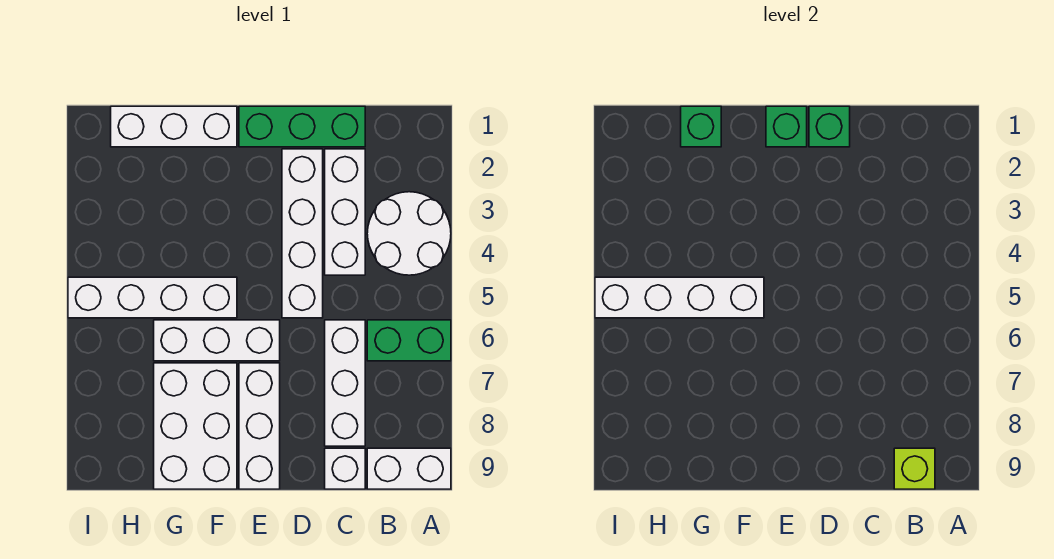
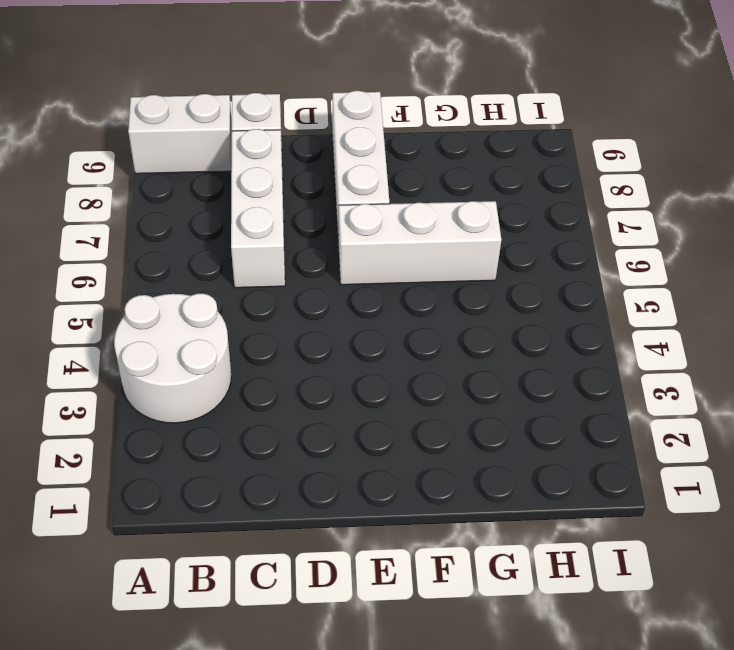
none -> green 1x2 brick [367,320,451,361]
none -> green 1x3 brick [239,106,365,147]
none -> white 1x3 brick [325,149,365,275]

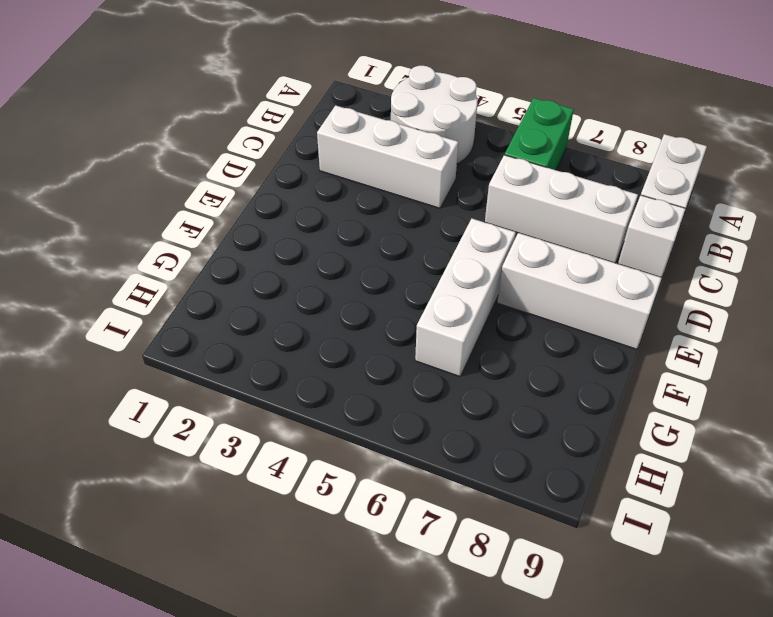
none -> green 1x3 brick [239,106,365,147]
none -> white 1x4 brick [282,149,323,318]
none -> white 1x3 brick [111,106,237,147]

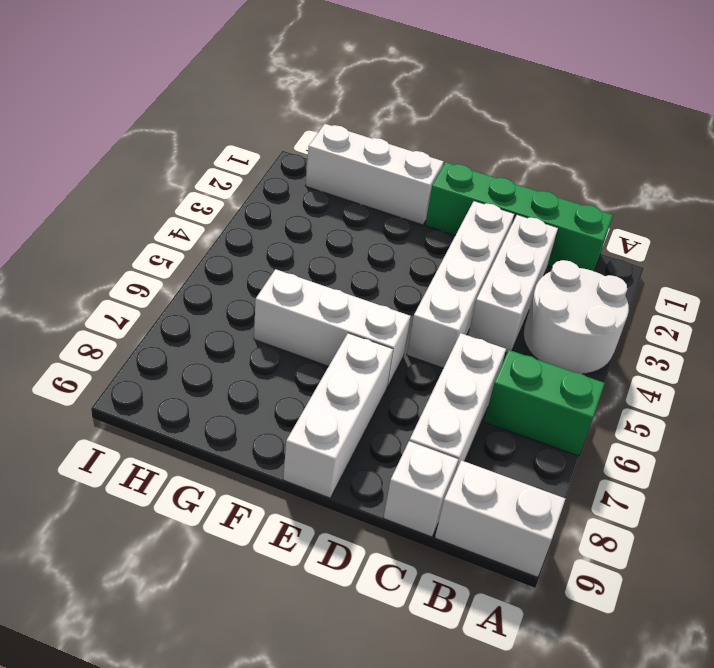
green 1x4 brick [425,162,613,271] -> green 1x3 brick [239,106,365,147]
none -> white 1x4 brick [68,277,237,318]
none -> white 2x3 brick [154,363,237,489]
none -> lime 1x1 brick [894,448,935,489]

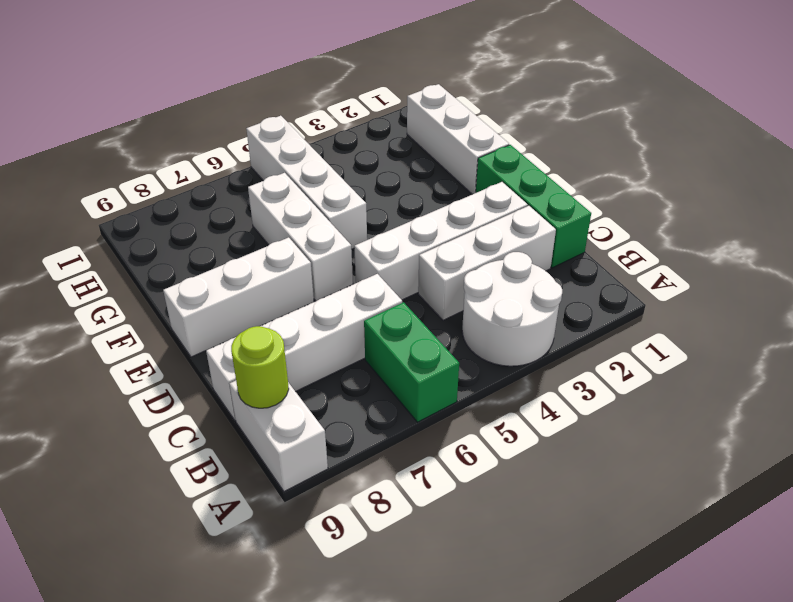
lime 1x1 round brick [231,326,289,408] -> lime 1x1 brick [894,448,935,489]
none -> white 2x3 brick [154,363,237,489]
none -> green 1x1 brick [809,106,850,147]
none -> green 1x1 brick [766,106,807,147]

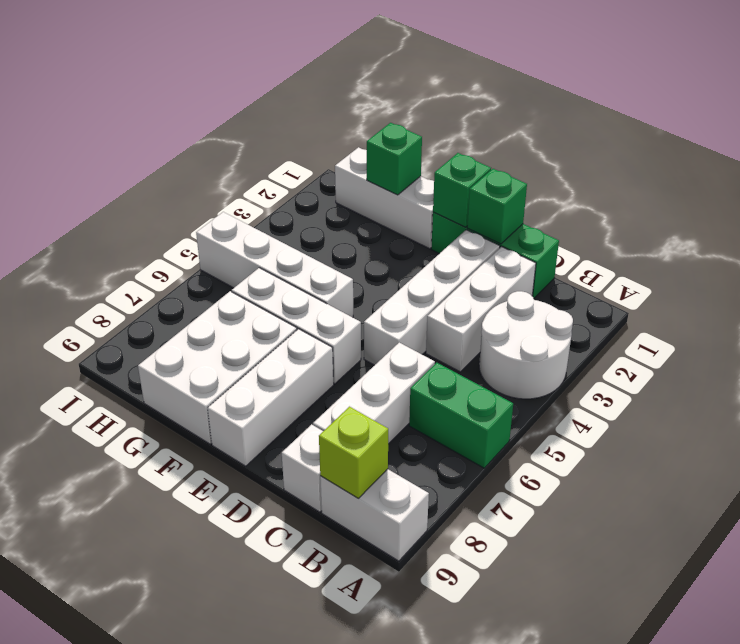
none -> white 1x4 brick [595,277,764,318]

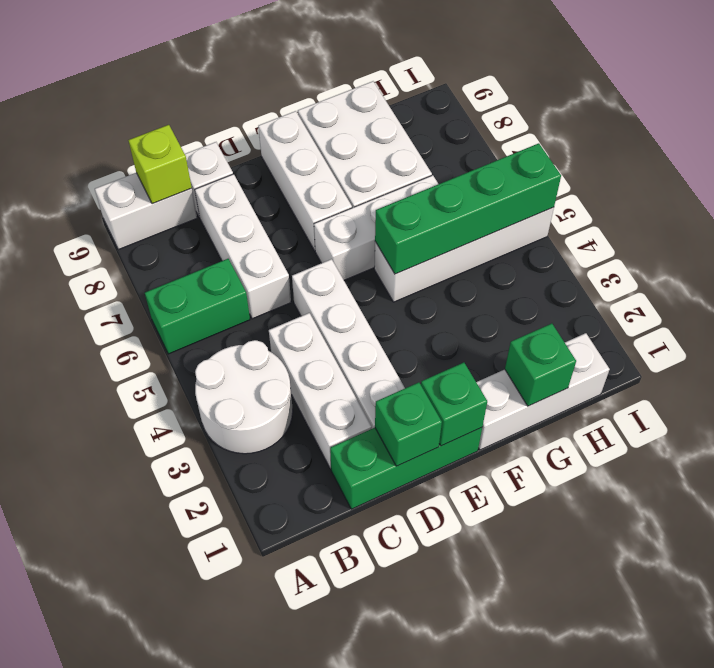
green 1x4 brick [375,143,561,274] -> white 1x4 brick [595,277,764,318]

